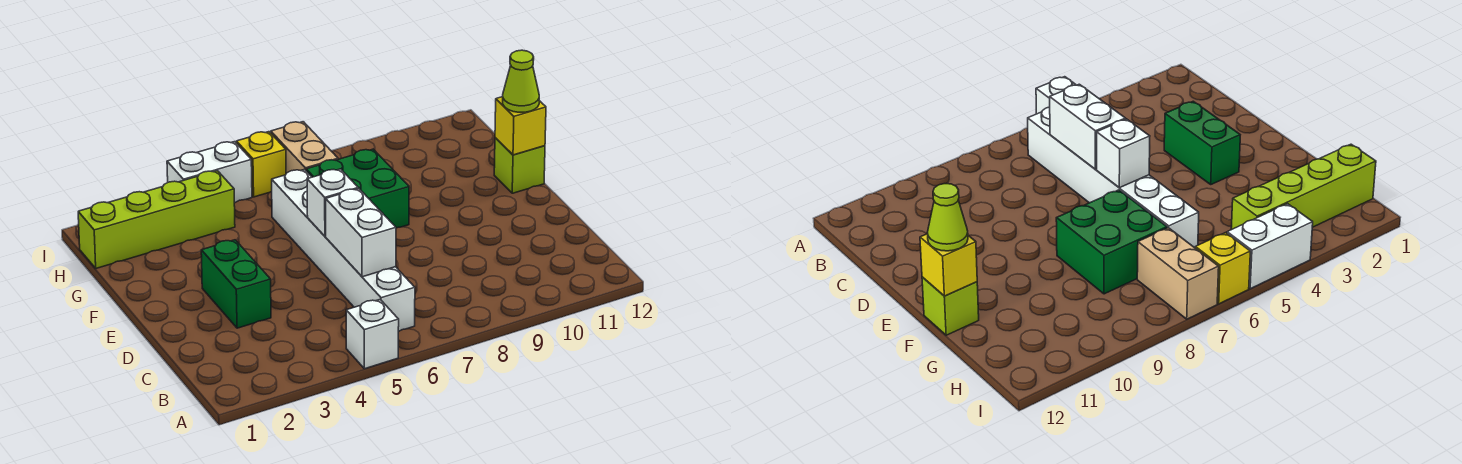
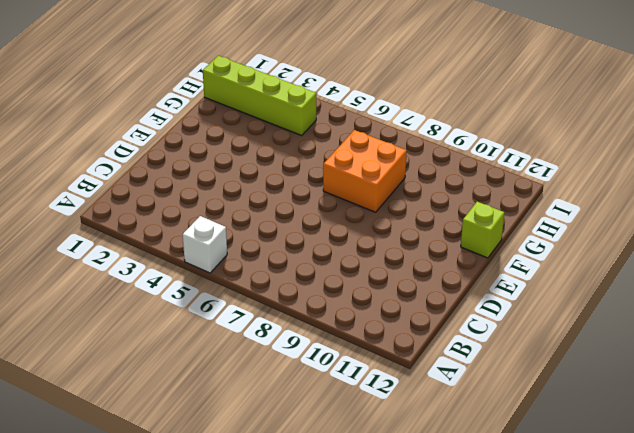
orange 2x2 brick [323,130,407,212] -> green 2x2 brick [306,149,409,228]
none -> white 1x6 brick [272,169,415,331]
none -> green 1x2 brick [201,240,271,328]
none -> tan 1x2 brick [271,122,338,173]

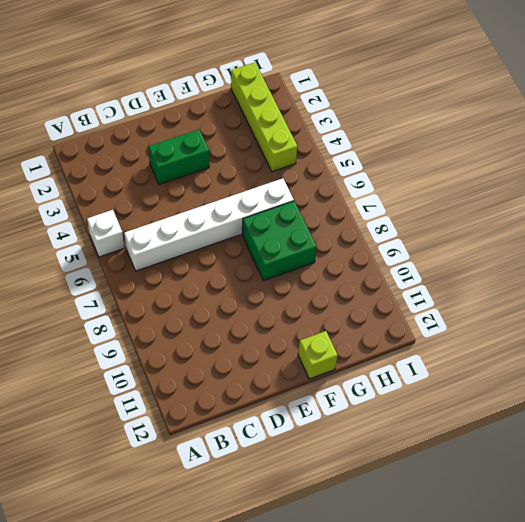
none -> tan 1x2 brick [271,122,338,173]
none -> white 1x2 brick [167,142,252,203]
none -> yellow 1x1 brick [236,132,286,197]

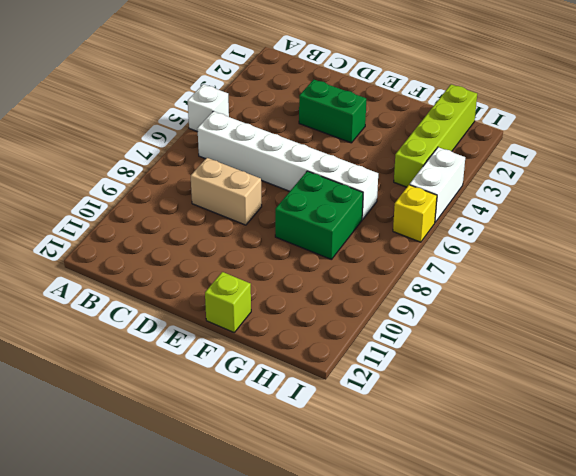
tan 1x2 brick [191,158,262,225] -> tan 1x2 brick moved to [271,122,338,173]
none -> white 1x2 brick [326,189,396,277]
none -> white 1x1 brick [307,169,358,236]
none -> yellow 1x1 brick [495,97,546,155]

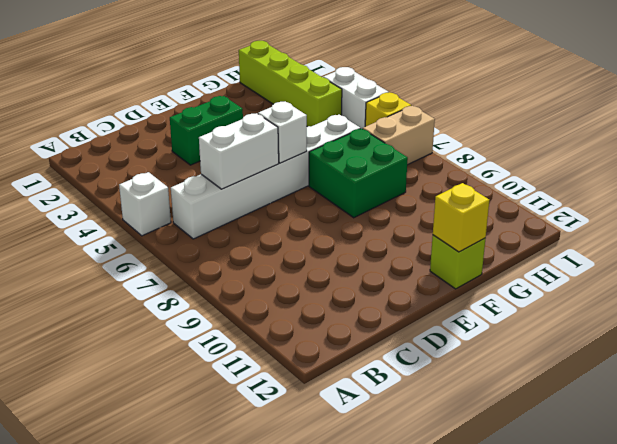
none -> lime 1x1 cone [503,50,539,112]

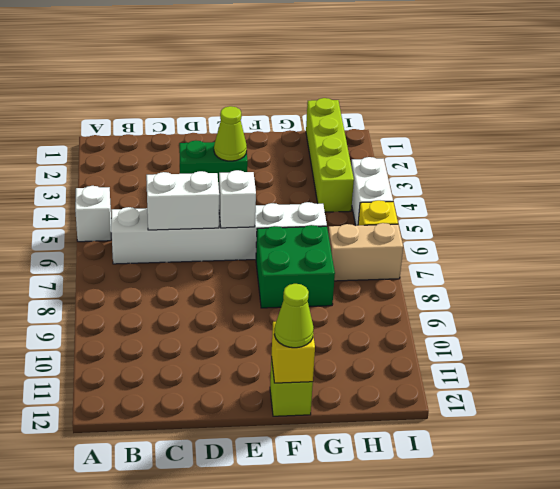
lime 1x1 cone [214,106,247,161] -> none

